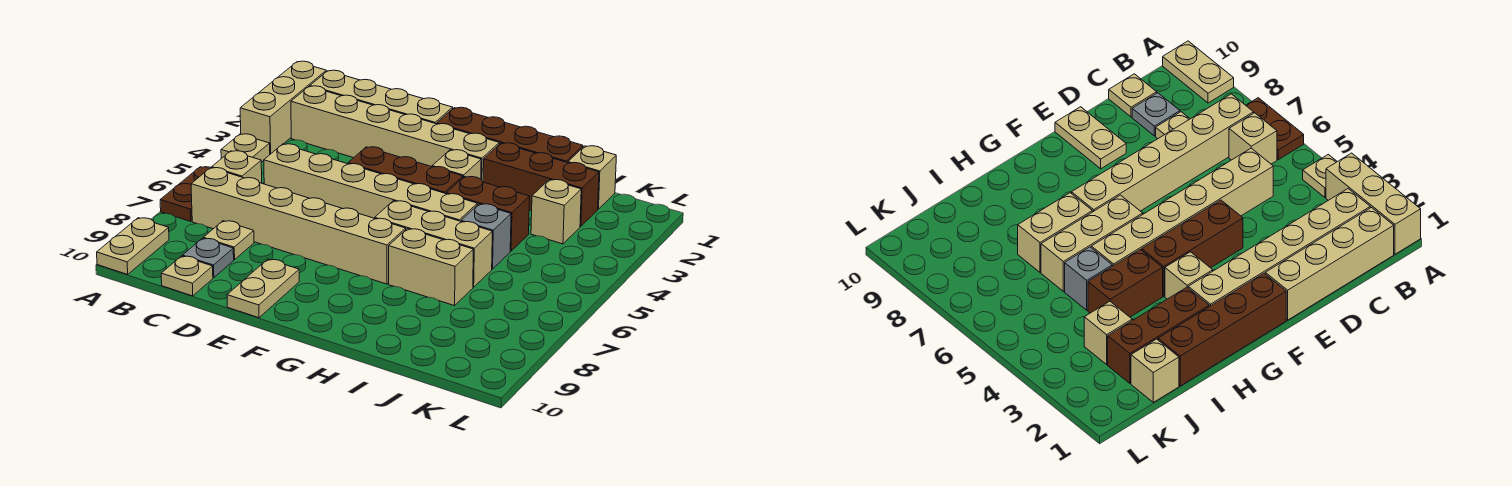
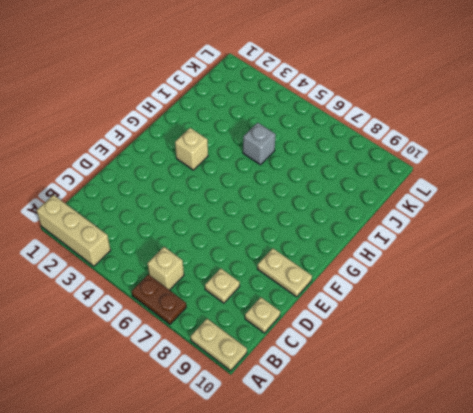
none -> tan 1x1 plate [221,134,270,162]
none -> tan 1x4 brick [310,70,453,124]
none -> tan 1x6 brick [291,86,499,182]

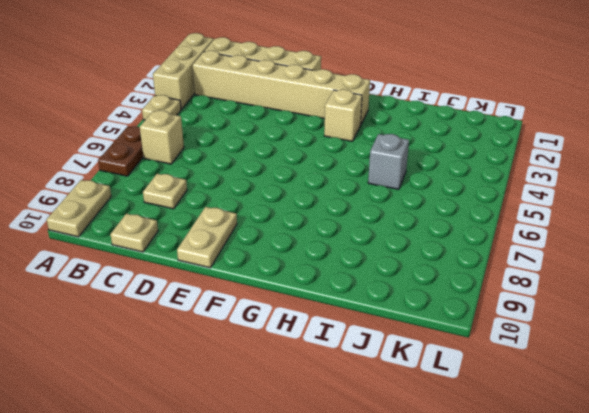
none -> tan 1x6 brick [191,168,406,284]
none -> tan 1x6 brick [264,144,477,221]
none -> grey 1x1 plate [183,238,234,278]

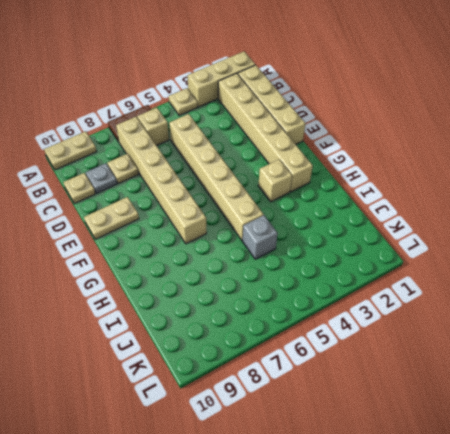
none -> brown 1x3 brick [348,147,463,194]
none -> brown 1x4 brick [437,107,583,163]
none -> tan 1x3 brick [375,201,492,287]

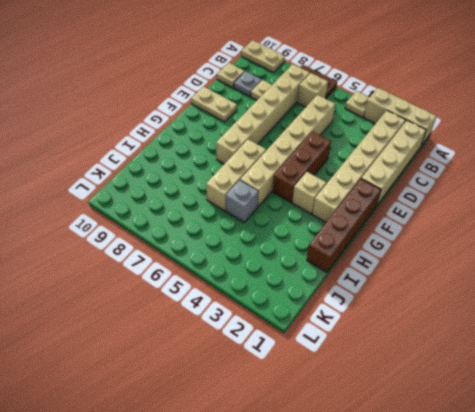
none -> brown 1x3 brick [483,143,599,226]
none -> brown 1x2 brick [446,177,530,251]
none -> tan 1x2 brick [389,229,473,306]

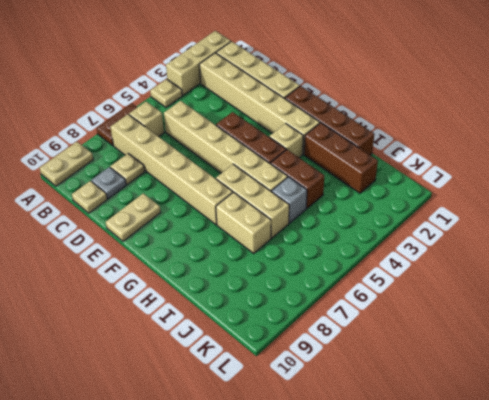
none -> tan 1x1 brick [568,146,616,209]
none -> tan 1x1 brick [531,180,581,244]

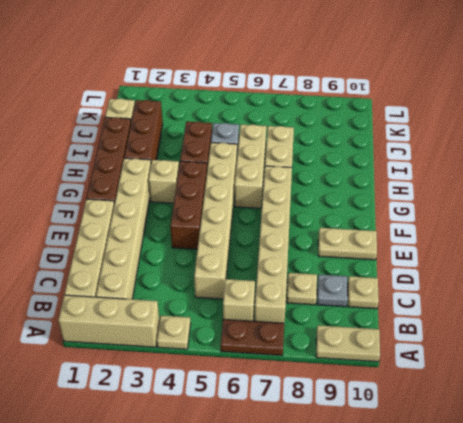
none -> tan 1x1 brick [531,180,581,244]

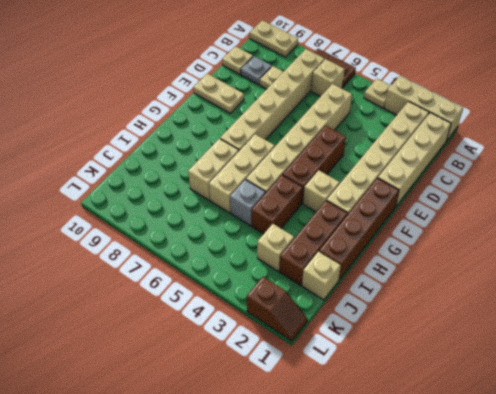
brown 1x2 slope [247,277,308,341] -> none

